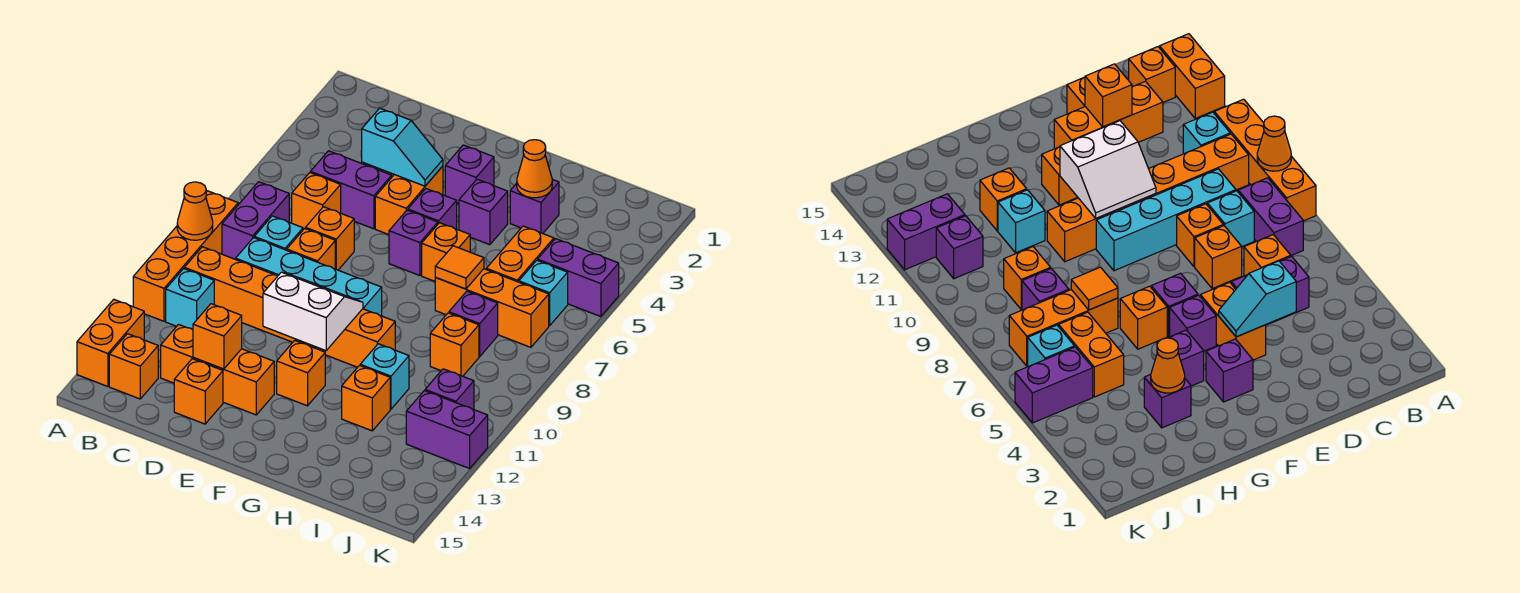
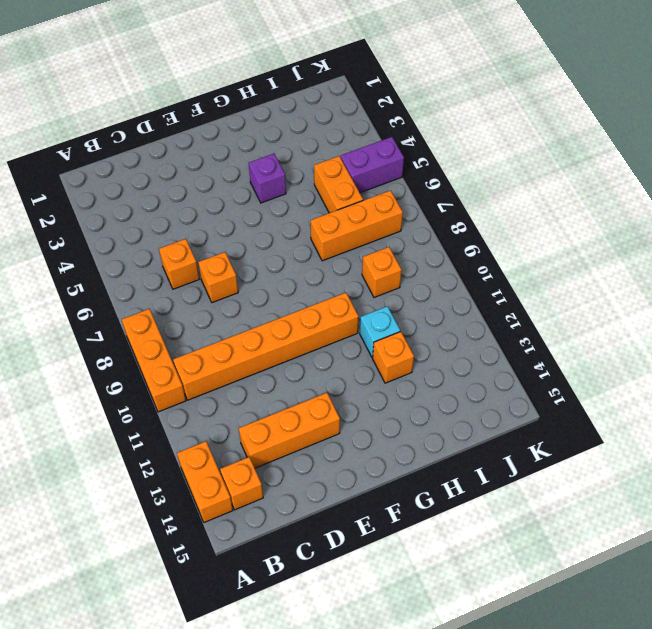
orange 1x3 brick [122,309,186,412] -> orange 1x4 brick [133,191,238,321]
none -> purple 1x2 brick [222,182,289,259]
none -> cyan 1x1 brick [166,269,214,330]
none -> purple 1x2 brick [311,151,392,229]
none -> cyan 1x1 brick [254,216,303,250]

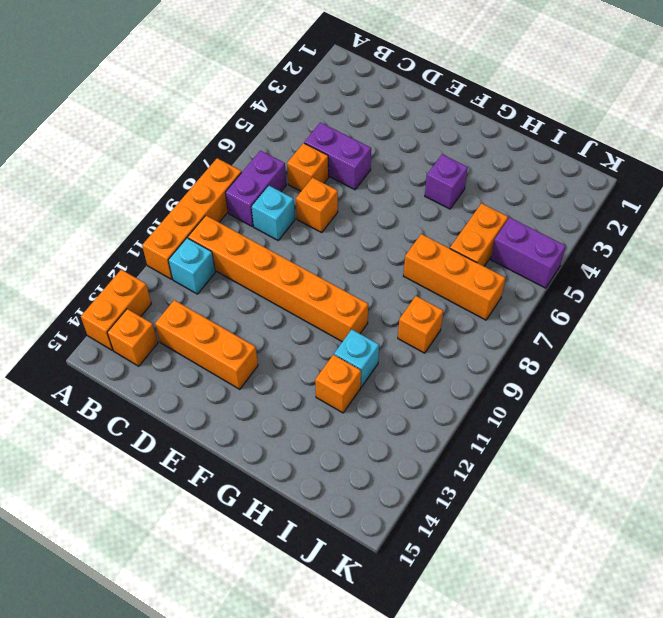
none -> cyan 1x4 brick [236,238,382,316]
none -> orange 1x1 brick [287,229,335,269]
none -> orange 1x1 brick [174,359,223,424]
none -> orange 1x2 brick [375,166,443,235]

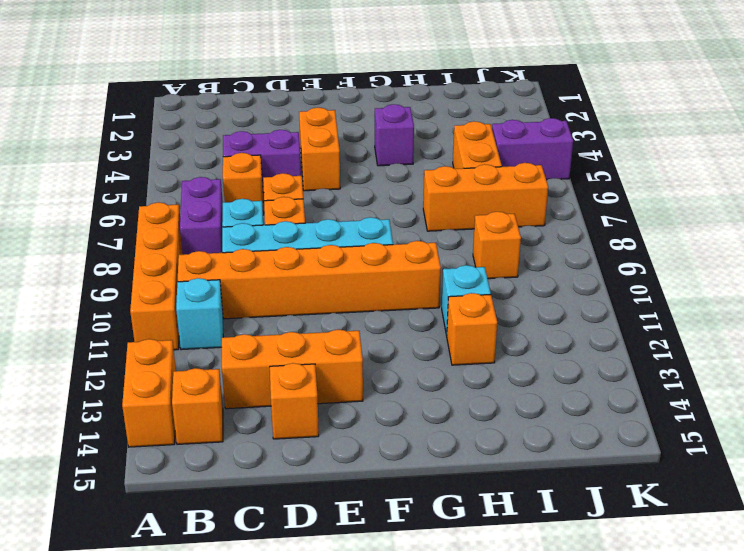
none -> purple 1x1 brick [445,145,494,204]
none -> purple 1x1 brick [408,189,457,229]
none -> purple 1x1 brick [389,210,438,276]
none -> orange 1x1 brick [277,340,325,406]

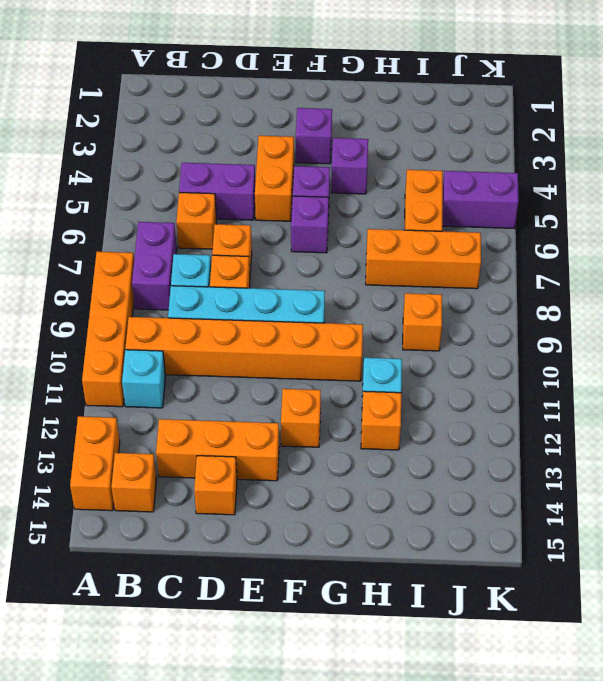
none -> orange 1x1 brick [422,223,470,281]
none -> purple 1x1 brick [510,179,559,234]
none -> purple 1x1 brick [449,291,498,357]
none -> cyan 1x1 brick [519,260,568,326]

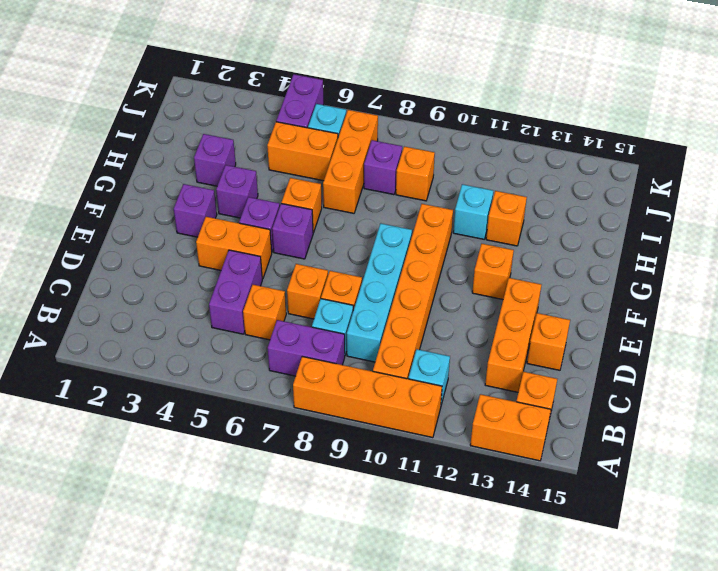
none -> purple 1x1 brick [425,369,474,410]
none -> purple 1x2 brick [406,391,488,468]
none -> orange 1x1 cone [177,182,213,240]
none -> cyan 1x2 slope [362,108,443,186]

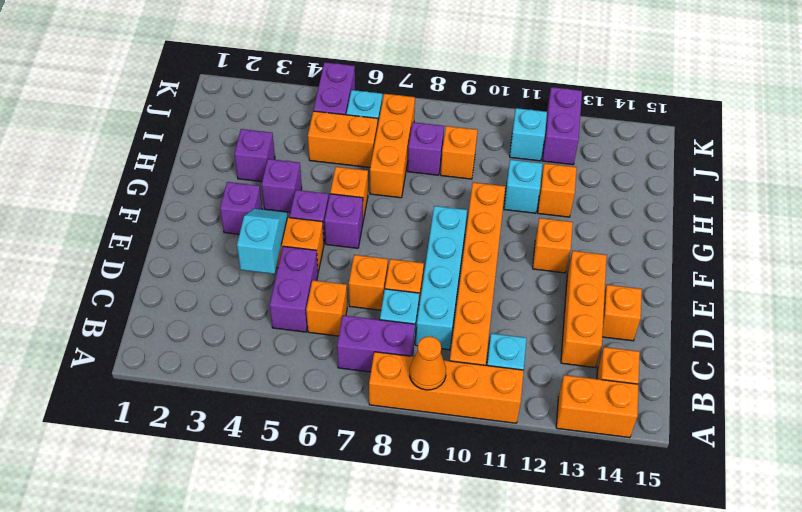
cyan 1x1 brick [510,108,547,161] -> purple 1x1 brick [425,369,474,410]
none -> orange 1x1 brick [193,304,242,369]
none -> white 2x2 slope [263,272,363,351]
none -> orange 1x1 cone [517,140,552,198]
none -> orange 1x1 tile [435,246,484,289]

